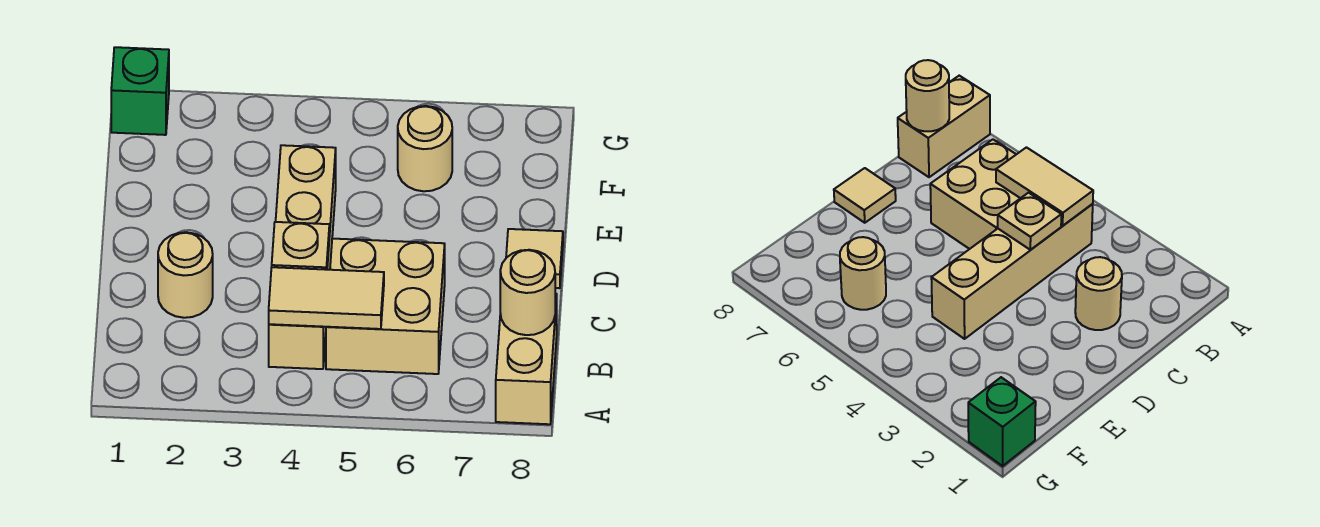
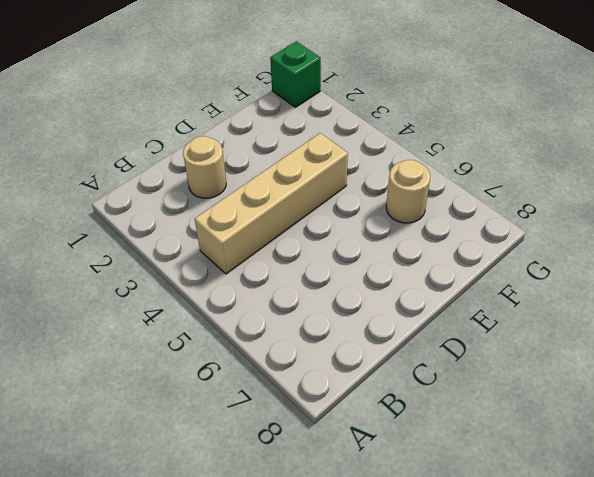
none -> tan 1x2 brick [496,294,557,424]
none -> tan 2x2 brick [326,239,445,374]

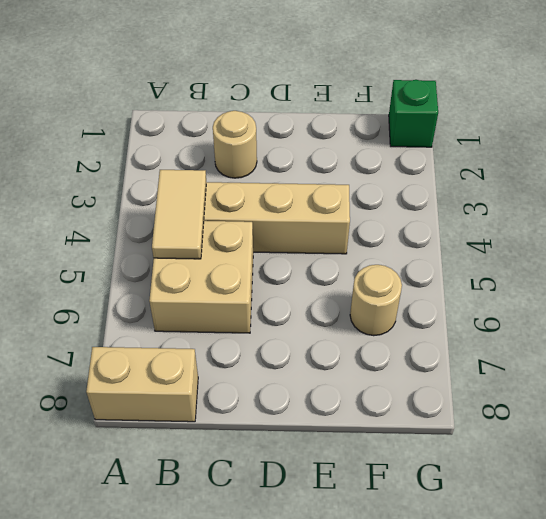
none -> tan 1x1 tile [506,229,563,288]
none -> tan 1x1 round brick [500,250,555,335]

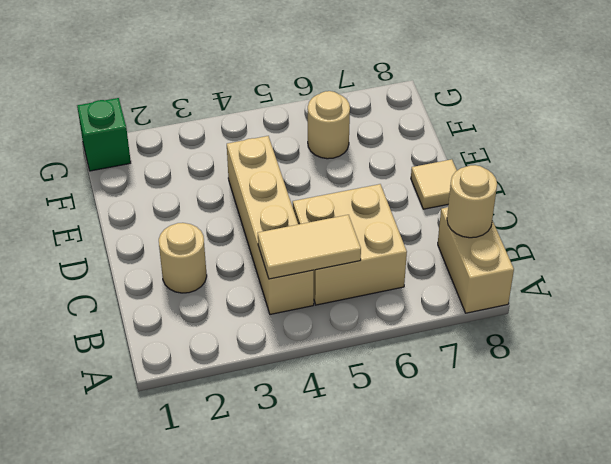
none -> tan 1x1 plate [272,222,329,270]

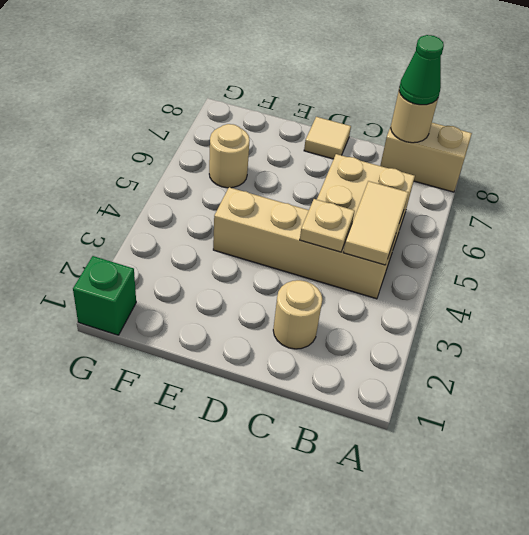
green 1x1 cone [399,35,444,105] -> none

